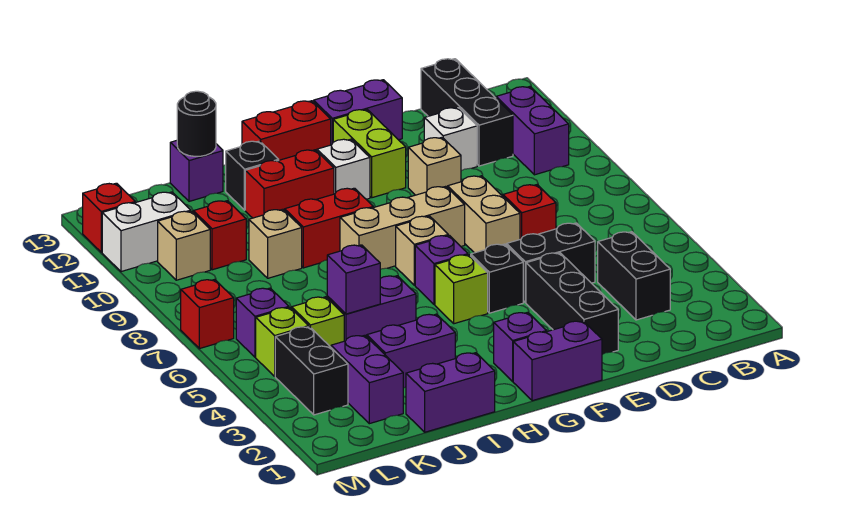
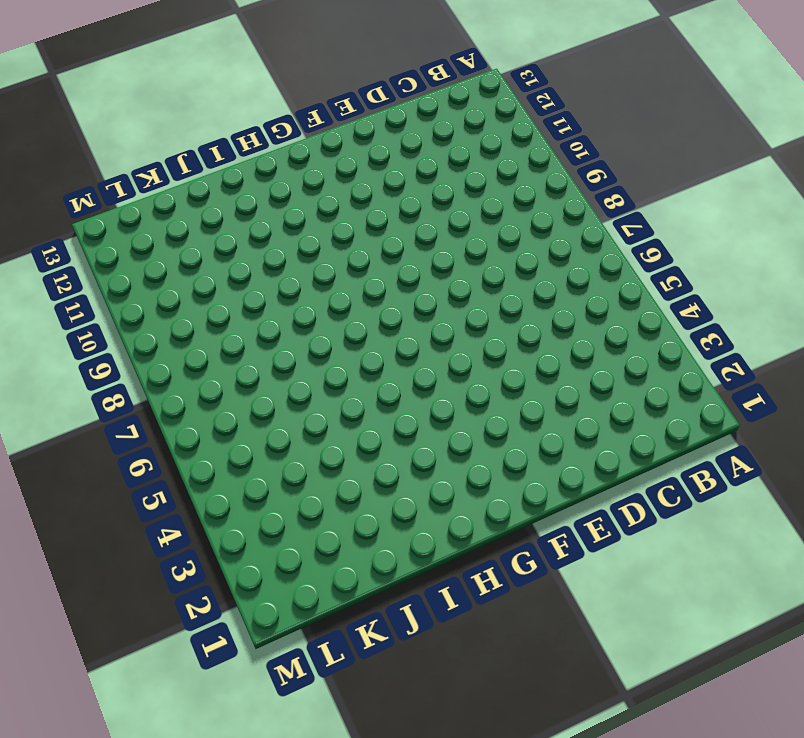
none -> purple 1x2 brick [496,87,569,175]
none -> black 1x2 brick [598,232,670,320]
none -> black 1x3 brick [421,59,513,166]
none -> black 1x2 brick [507,223,595,303]

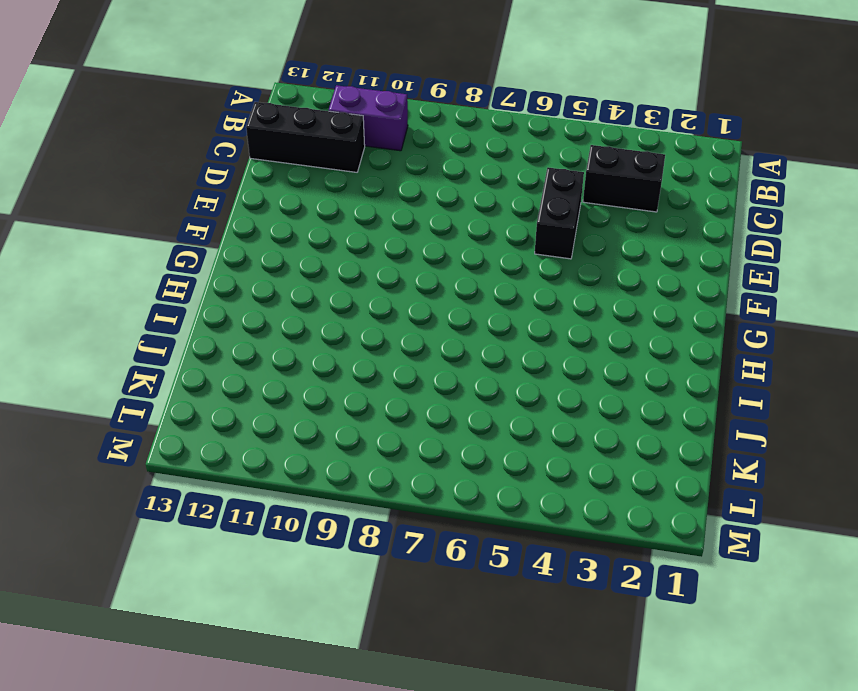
none -> red 1x1 brick [503,185,556,239]
none -> white 1x1 brick [424,108,477,171]
none -> black 1x3 brick [526,253,618,354]
none -> tan 1x2 brick [448,176,520,253]

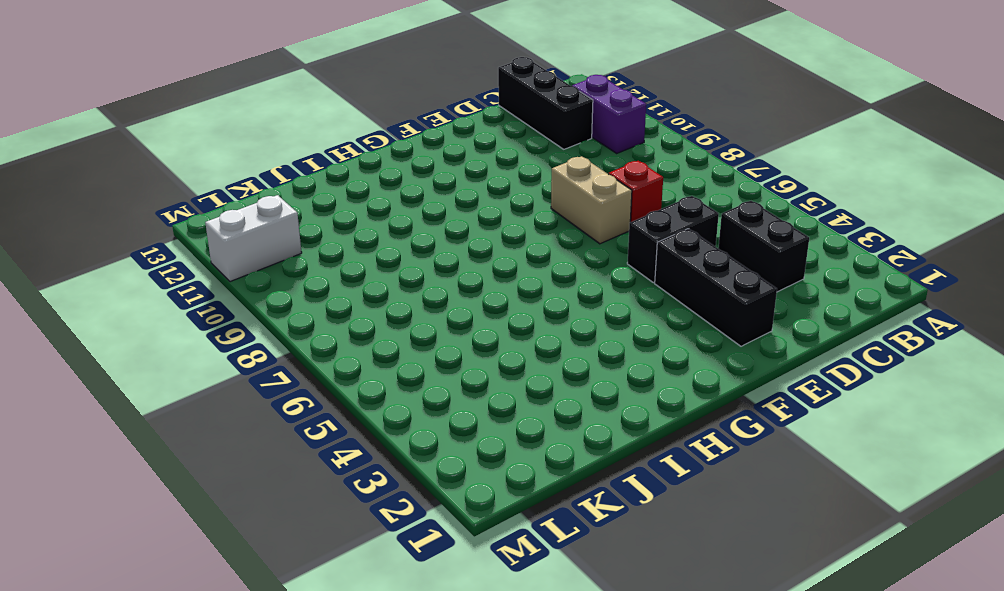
none -> white 1x1 brick [424,108,477,171]
none -> tan 1x1 brick [408,137,461,195]
none -> purple 1x2 brick [314,80,402,145]
none -> purple 1x2 brick [513,321,602,401]

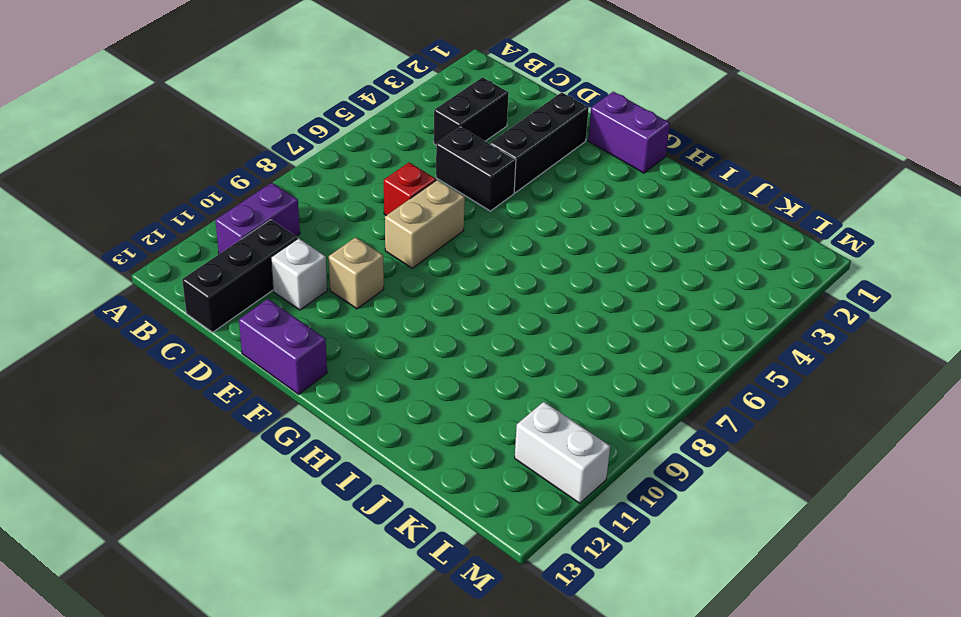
none -> black 1x1 brick [471,244,523,313]
none -> tan 1x3 brick [340,186,465,269]
none -> lime 1x2 brick [333,110,406,198]
none -> purple 1x1 brick [494,312,547,381]

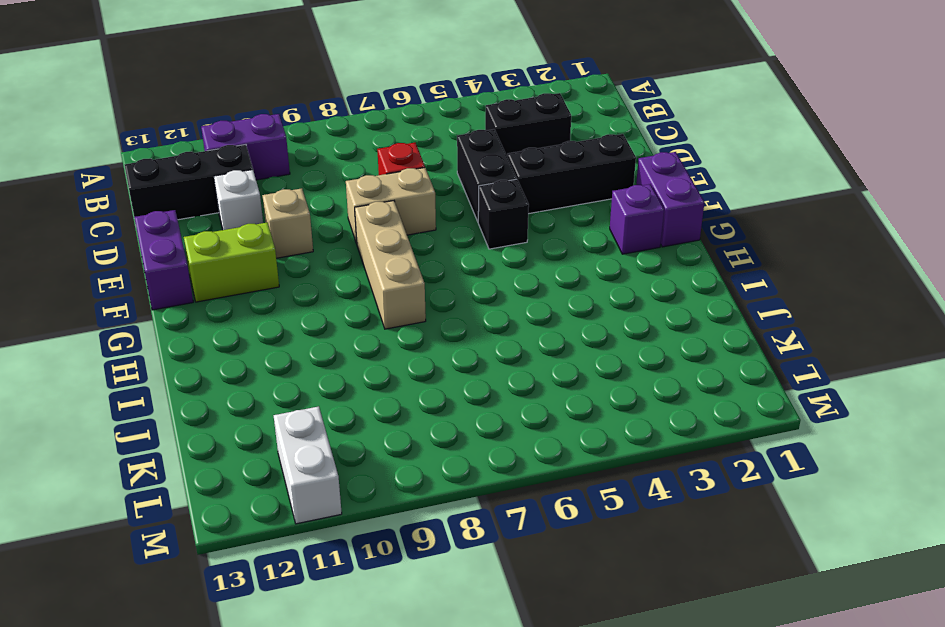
none -> lime 1x1 brick [435,255,488,324]
none -> purple 1x1 brick [415,235,468,304]
none -> tan 1x1 brick [396,216,448,285]
none -> white 1x1 brick [317,139,370,199]

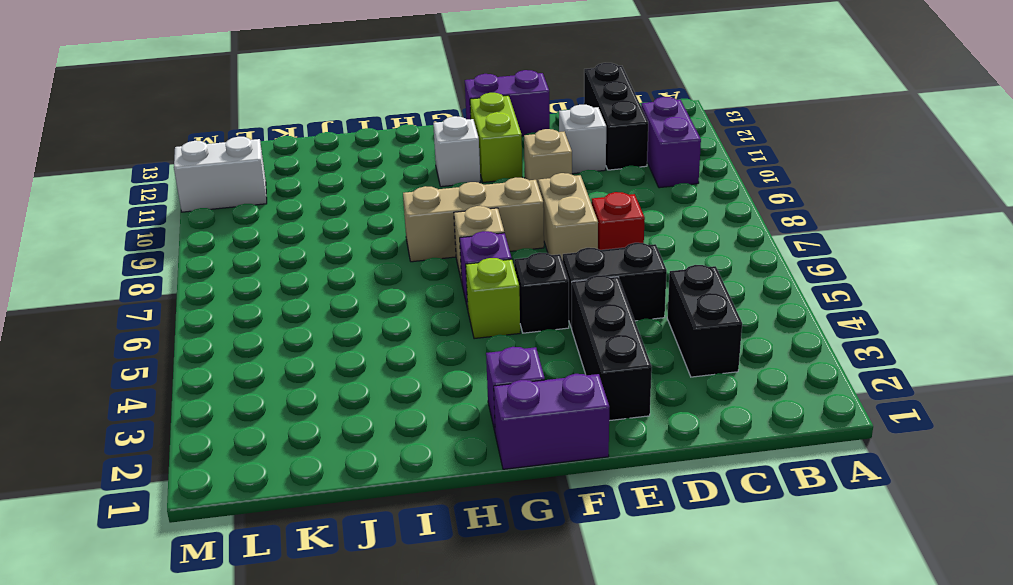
none -> red 1x2 brick [242,101,331,160]
none -> red 1x2 brick [285,188,373,268]
none -> red 1x2 brick [245,150,334,218]
none -> purple 1x2 brick [406,353,495,432]

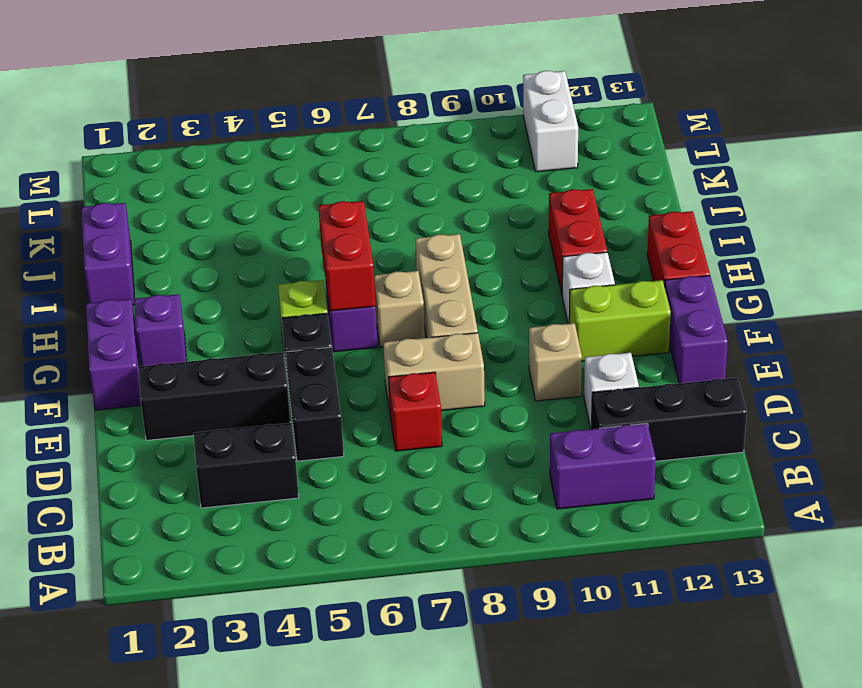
red 1x2 brick [318,201,376,311] -> red 1x2 brick moved to [285,188,373,268]
none -> purple 1x2 brick [367,314,455,388]
none -> purple 1x2 brick [327,276,416,341]
none -> black 1x1 brick [226,141,279,210]
none -> tan 1x1 brick [249,209,302,278]

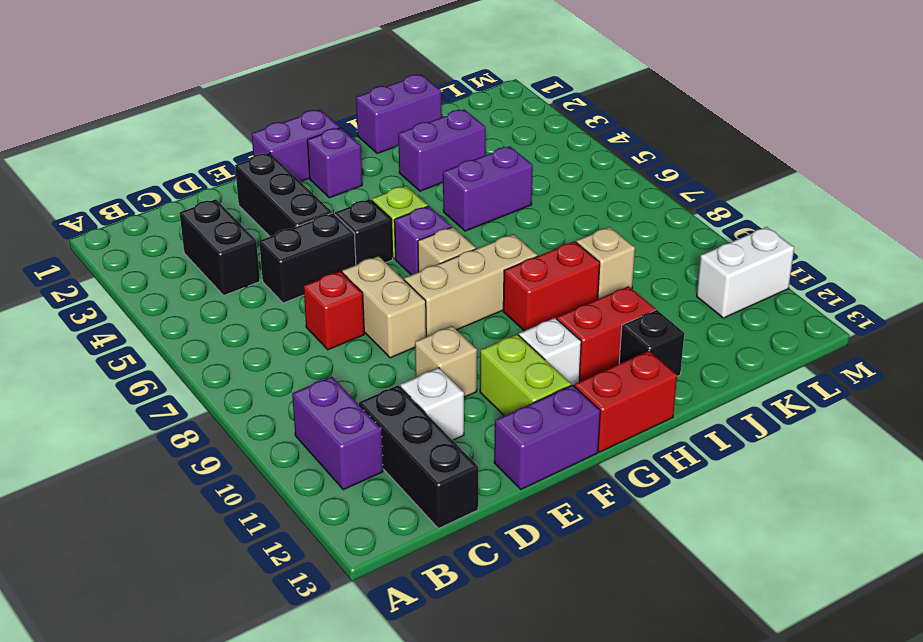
none -> purple 1x1 brick [170,141,223,201]
none -> purple 1x2 brick [331,335,403,424]
none -> lime 1x1 brick [292,297,344,347]
none -> red 1x1 brick [193,201,246,270]

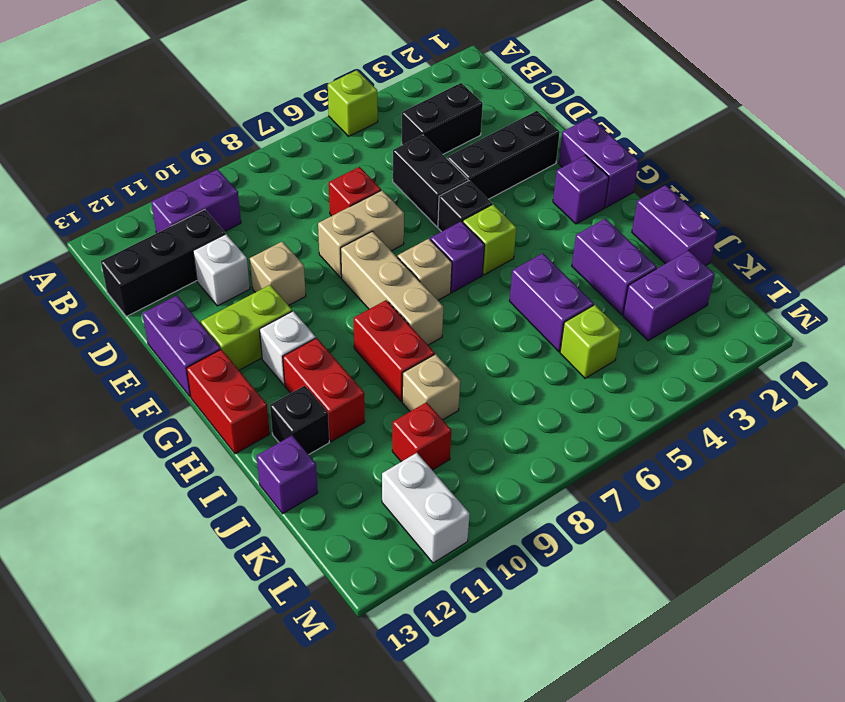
lime 1x1 brick [328,70,378,136] -> lime 1x1 brick moved to [256,307,309,376]
none -> black 1x2 brick [275,327,348,415]
none -> purple 1x1 brick [236,288,289,357]
none -> tan 1x1 brick [158,211,210,280]
none -> red 1x1 brick [181,279,234,349]

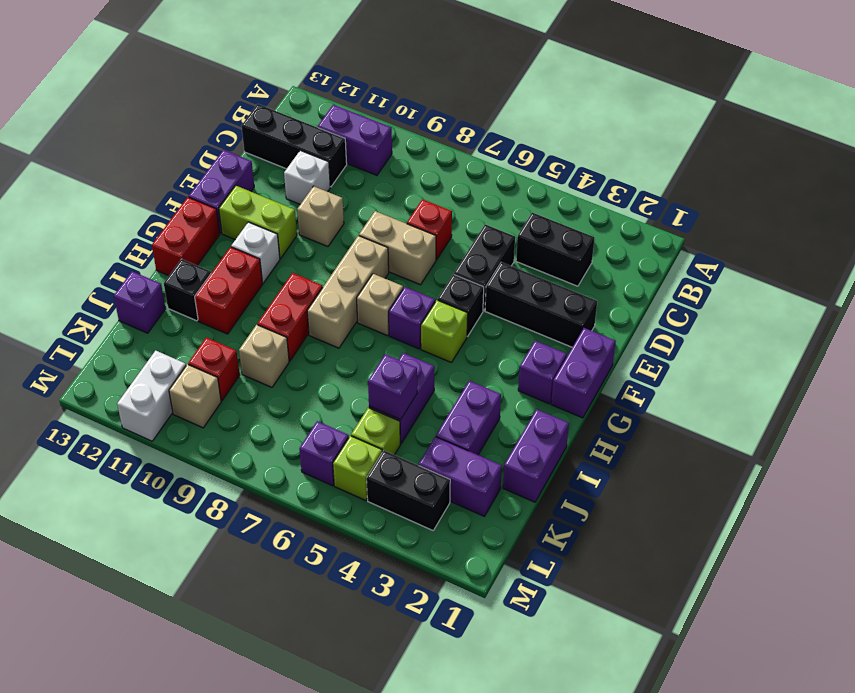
none -> red 1x1 brick [181,279,234,349]
none -> red 1x1 brick [83,183,135,252]
none -> black 1x1 round brick [177,91,216,156]

